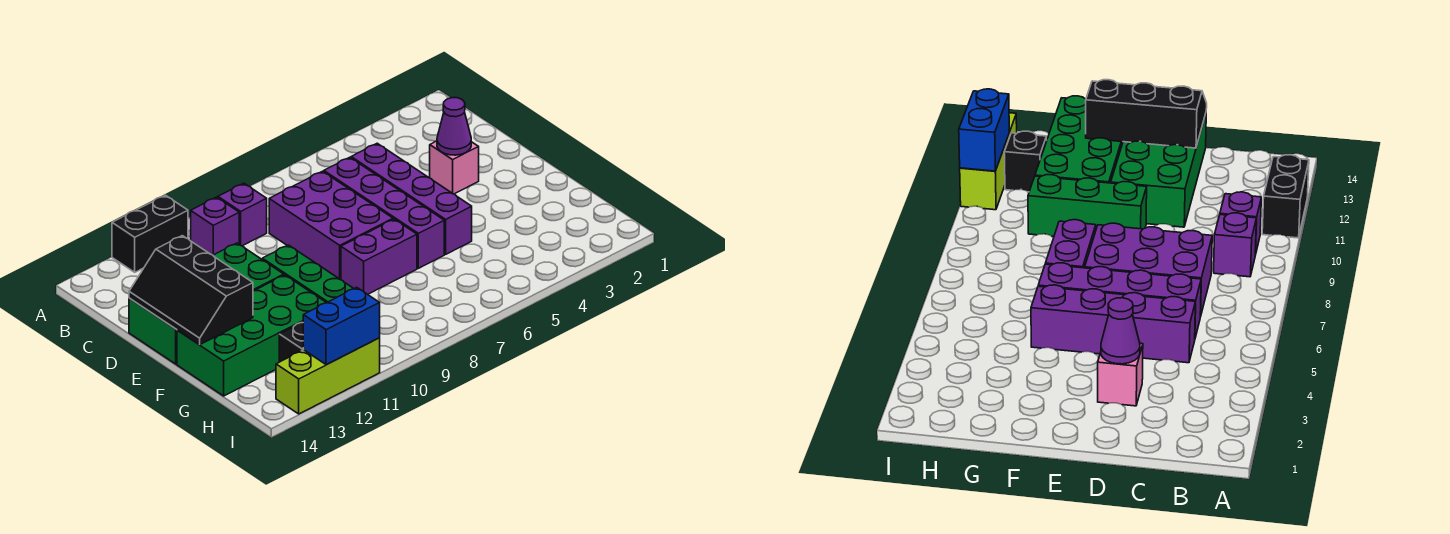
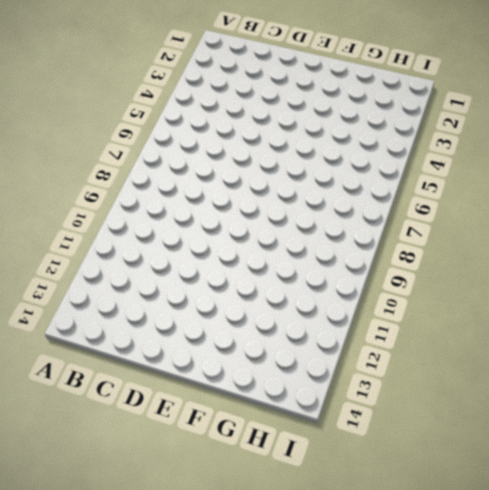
none -> black 1x2 brick [112,195,188,272]
none -> purple 1x1 brick [218,183,267,246]
none -> purple 1x1 brick [191,197,239,255]

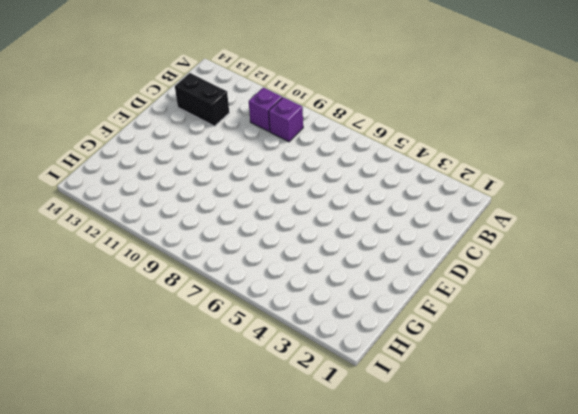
black 1x2 brick [175,73,229,126] -> black 1x2 brick moved to [112,195,188,272]
none -> purple 1x4 brick [351,143,472,254]
none -> purple 1x4 brick [324,157,444,268]
none -> purple 2x3 brick [269,171,393,280]

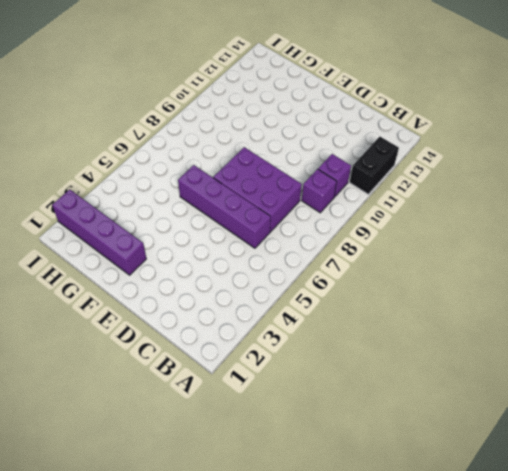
purple 1x4 brick [52,190,146,275] -> purple 1x4 brick moved to [351,143,472,254]
none -> pink 1x1 brick [430,141,479,194]
none -> green 2x4 brick [129,243,284,364]
none -> green 1x3 brick [262,245,354,303]

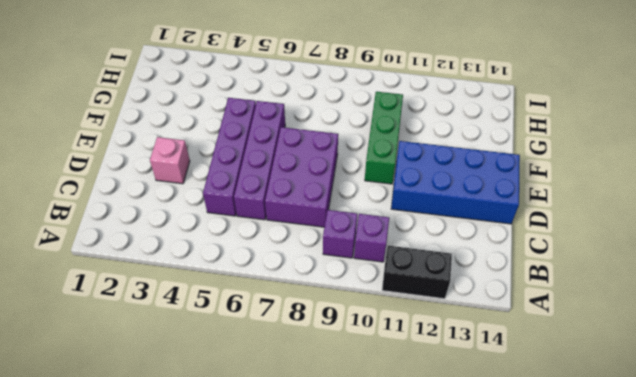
blue 2x4 brick [391,141,520,224] -> green 2x4 brick [129,243,284,364]
none -> purple 1x2 brick [341,219,417,294]
none -> green 2x4 brick [177,275,326,396]
none -> black 1x1 brick [279,322,303,362]

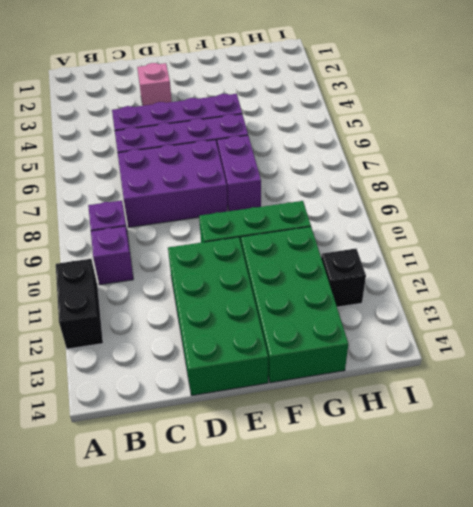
none -> lime 1x3 brick [276,338,380,414]
none -> purple 1x1 cone [437,98,471,155]
none -> black 2x3 slope [129,236,253,345]

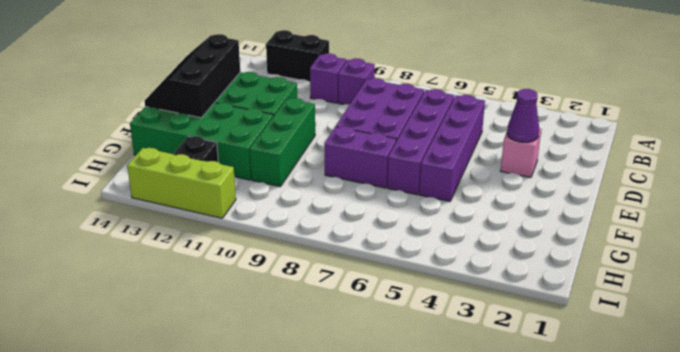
none -> blue 1x2 brick [303,287,380,365]

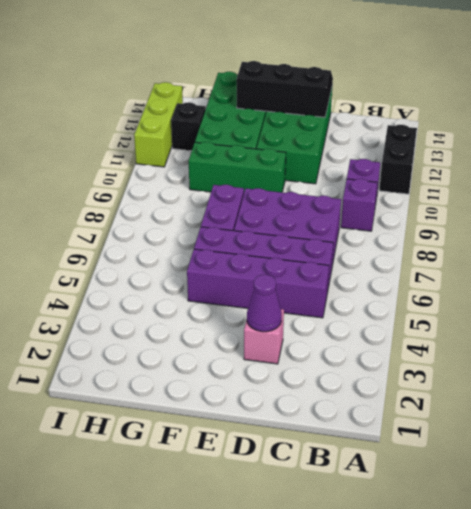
none -> blue 1x2 brick [303,287,380,365]

